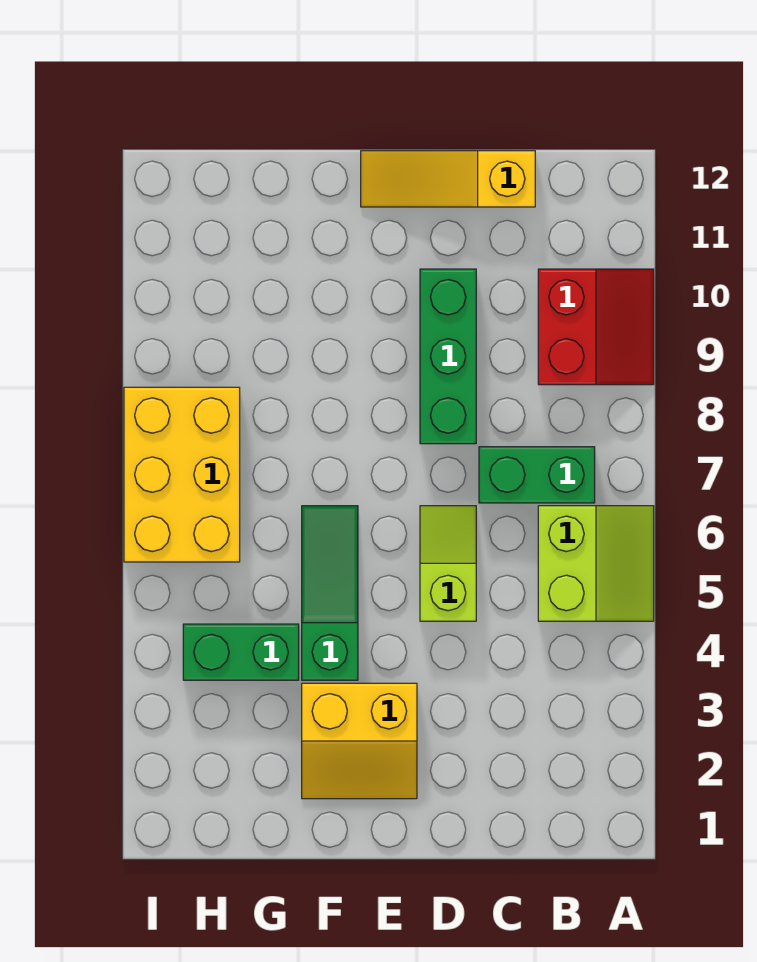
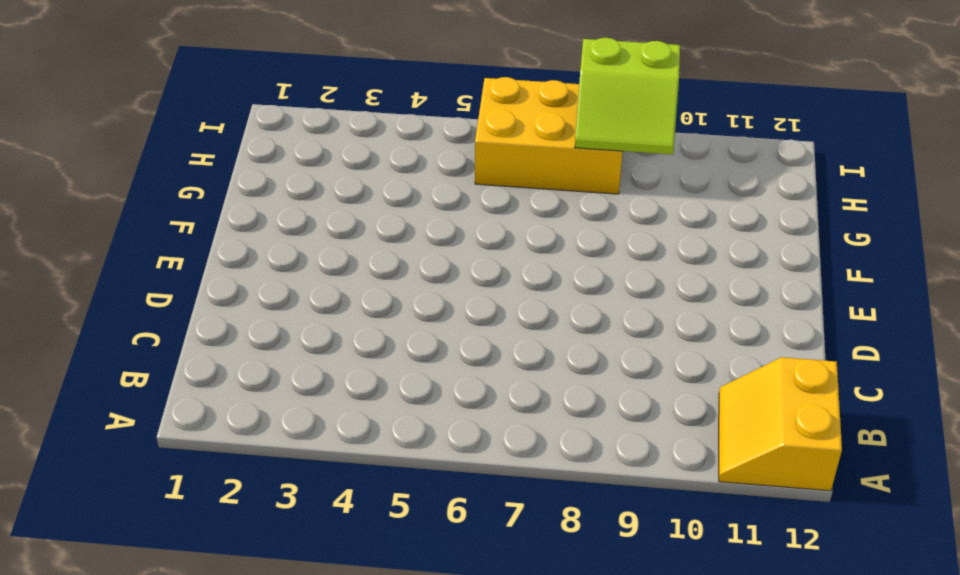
yellow 2x2 slope [719,357,842,491] -> yellow 2x2 slope moved to [302,683,417,799]
lime 2x2 slope [575,38,680,154] -> lime 2x2 slope moved to [538,506,654,621]
none -> red 2x2 slope [538,269,654,385]
none -> green 1x2 brick [479,447,595,503]

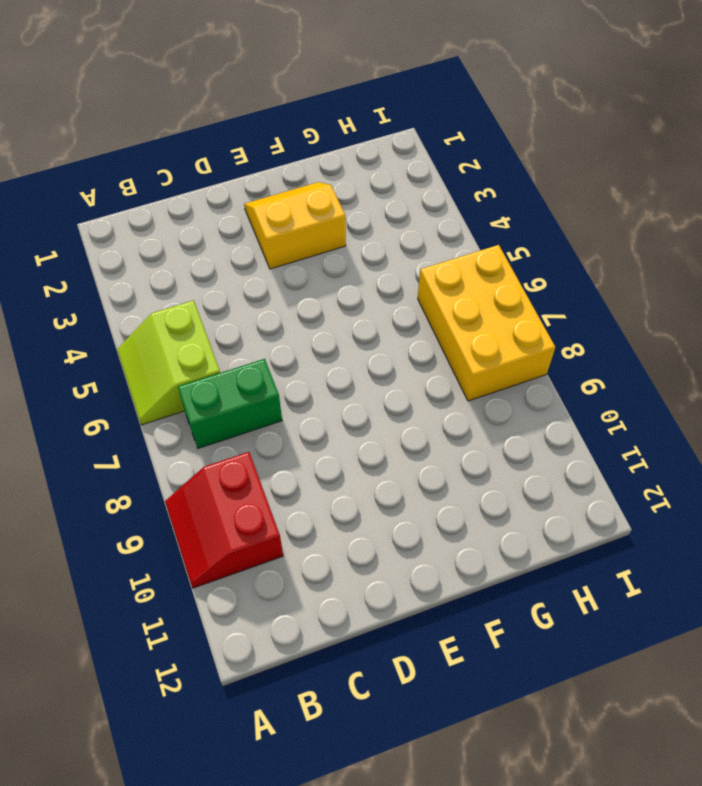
none -> yellow 1x3 slope [361,151,535,207]
none -> lime 1x2 slope [420,506,476,621]

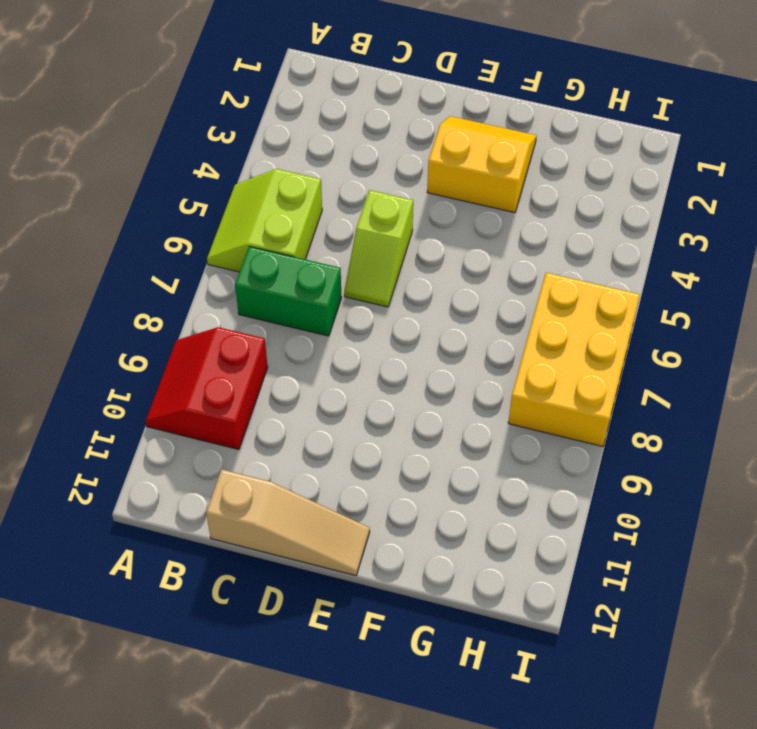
tan 1x3 slope [206,469,370,576] -> yellow 1x3 slope [361,151,535,207]
none -> green 1x3 brick [420,269,476,444]
none -> green 1x3 slope [302,506,358,680]

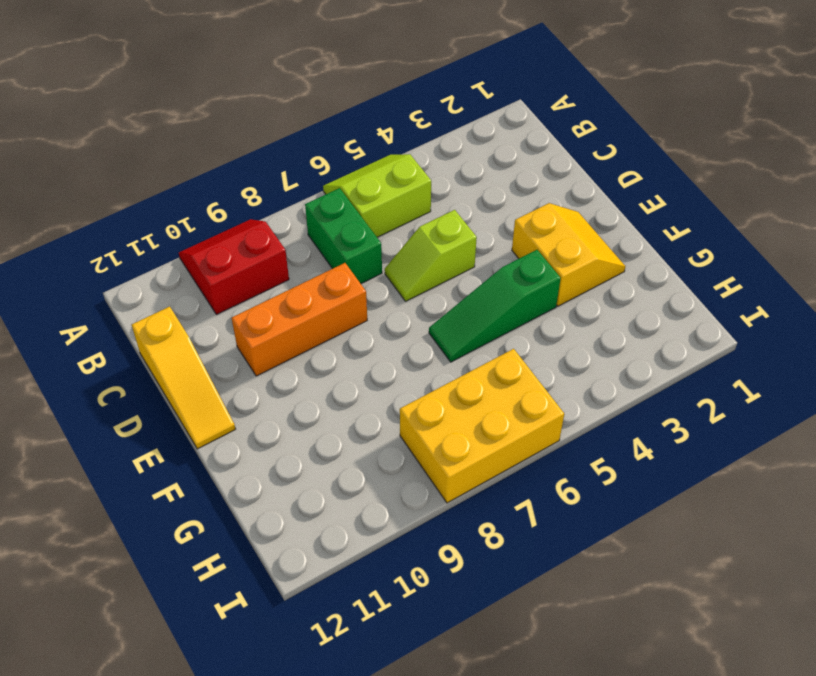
orange 1x3 brick [232,263,367,376] -> green 1x3 brick [420,269,476,444]
none -> green 1x2 brick [183,624,299,680]

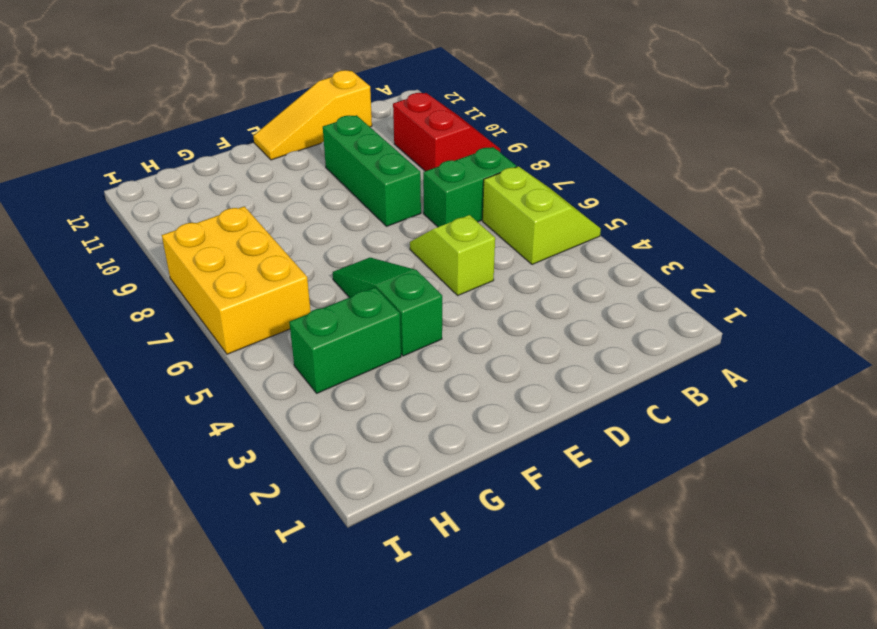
none -> yellow 2x2 slope [302,683,417,799]

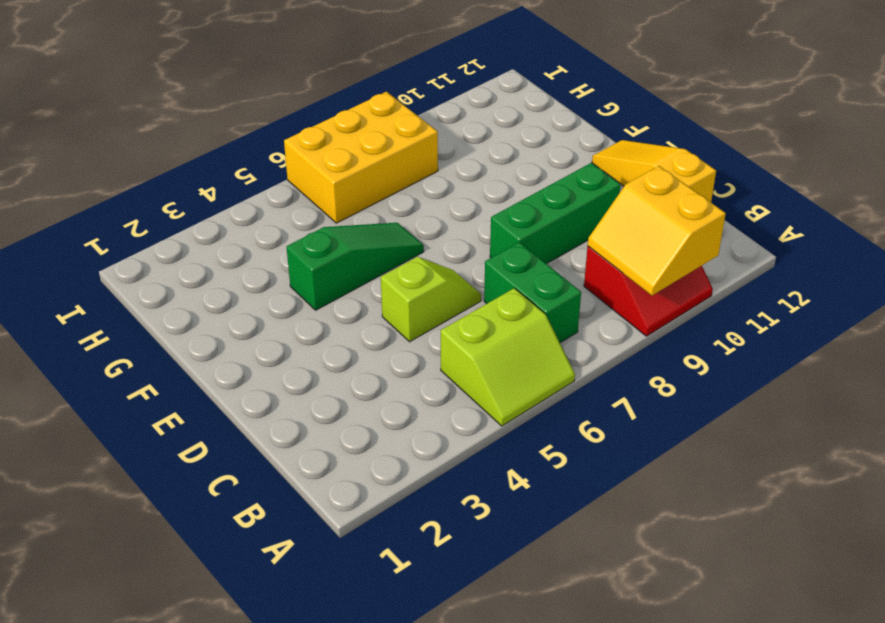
yellow 2x2 slope [588,166,726,296] -> yellow 2x2 slope moved to [302,683,417,799]
none -> green 1x2 brick [183,624,299,680]

